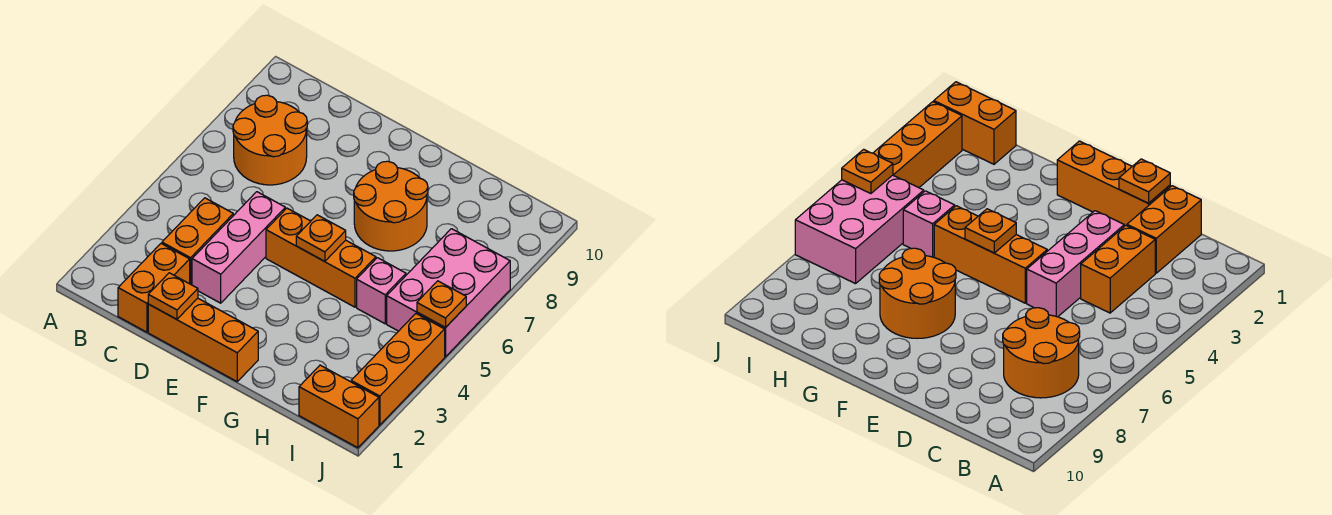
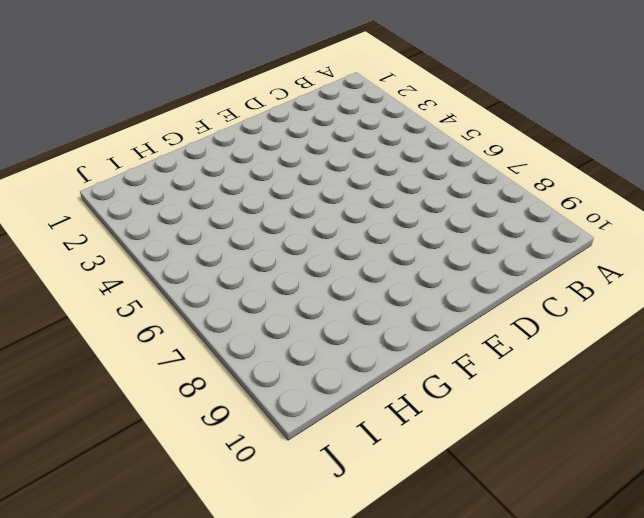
none -> orange 2x2 round brick [233,95,307,185]
none -> orange 1x2 brick [118,244,190,332]
none -> orange 1x2 brick [162,198,233,285]

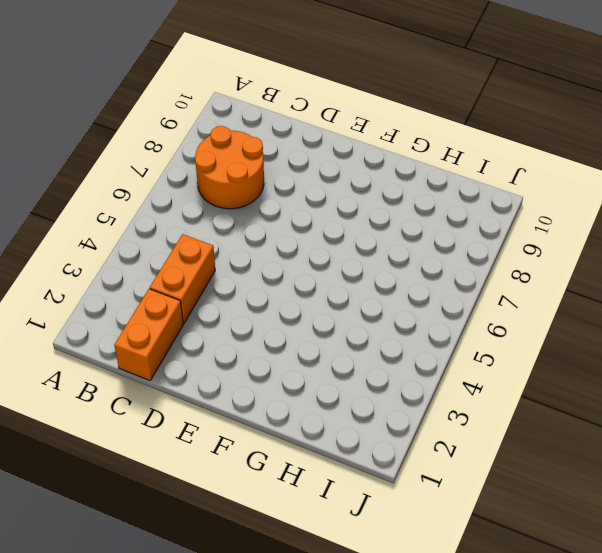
none -> orange 1x3 brick [148,298,258,381]
none -> pink 1x3 brick [192,192,285,303]
none -> orange 1x3 brick [266,208,376,307]

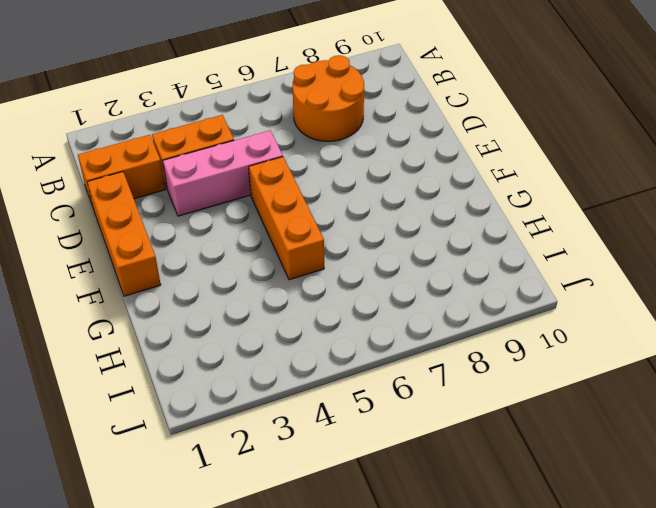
none -> orange 2x2 round brick [354,161,428,251]
none -> pink 1x1 brick [357,258,406,324]
none -> orange 1x2 brick [299,365,379,448]

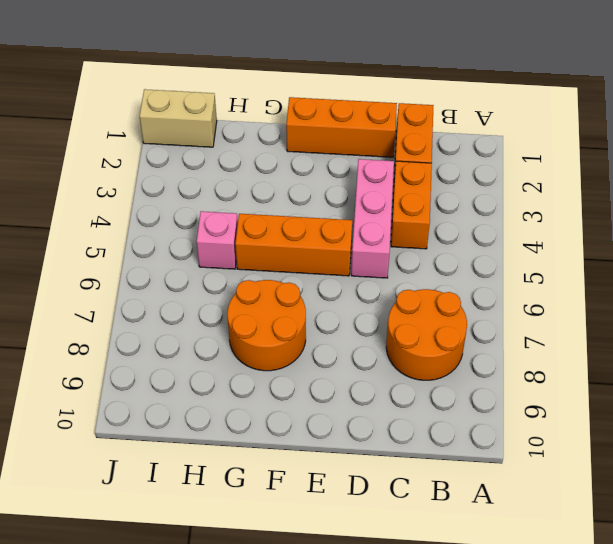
tan 1x2 brick [140,89,217,147] -> orange 1x2 brick [299,365,379,448]
none -> pink 2x3 brick [387,229,510,357]
none -> orange 1x3 brick [351,314,445,425]
none -> orange 1x1 plate [148,273,198,319]

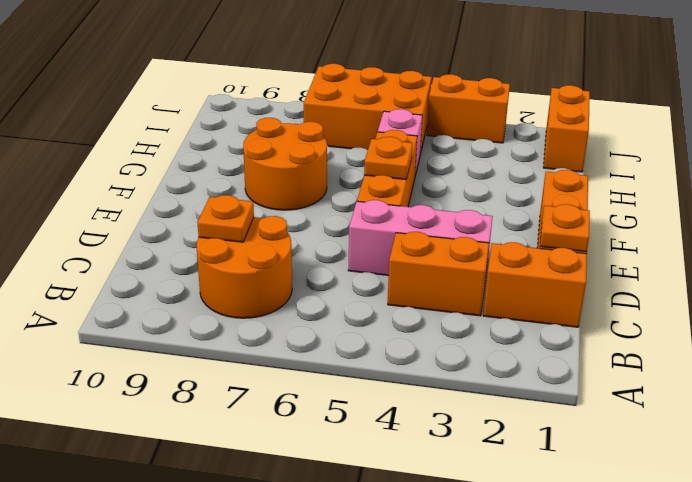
orange 1x1 plate [197,195,254,242] -> orange 1x1 plate moved to [417,281,466,328]
orange 2x3 brick [304,64,432,154] -> pink 2x3 brick [387,229,510,357]
orange 1x2 brick [427,74,510,143] -> orange 1x3 brick [351,314,445,425]

